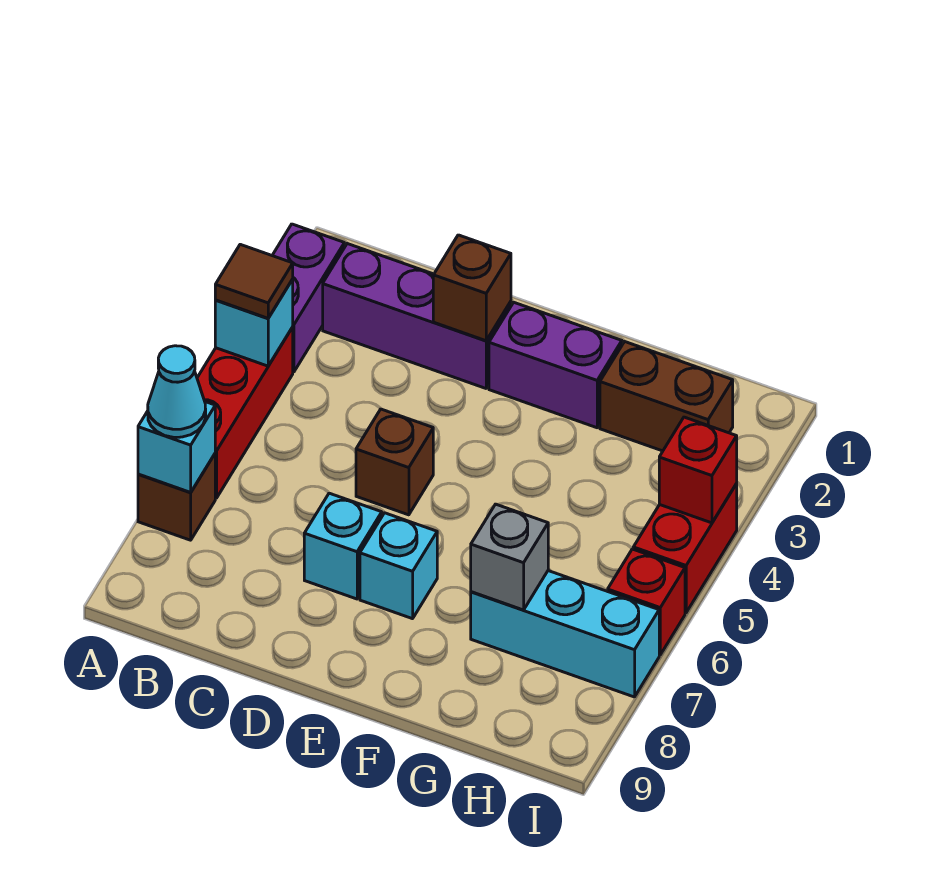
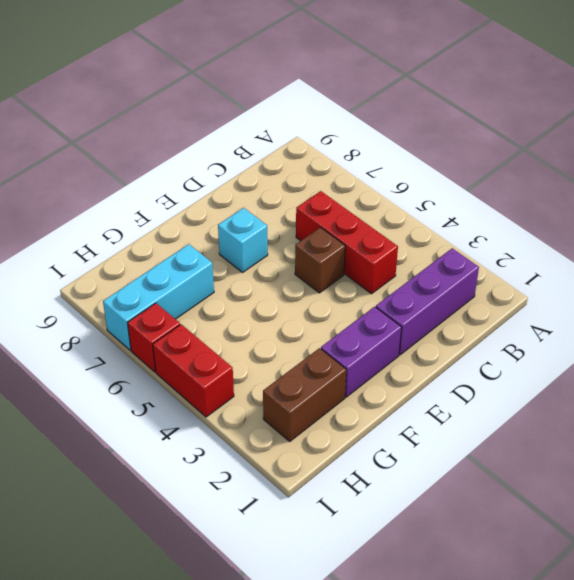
red 1x3 brick [296,191,398,294] -> red 1x3 brick moved to [197,327,293,498]
none -> purple 1x2 brick [272,224,344,372]
none -> brown 1x1 brick [138,454,215,540]
none -> cyan 1x1 brick [304,493,382,599]

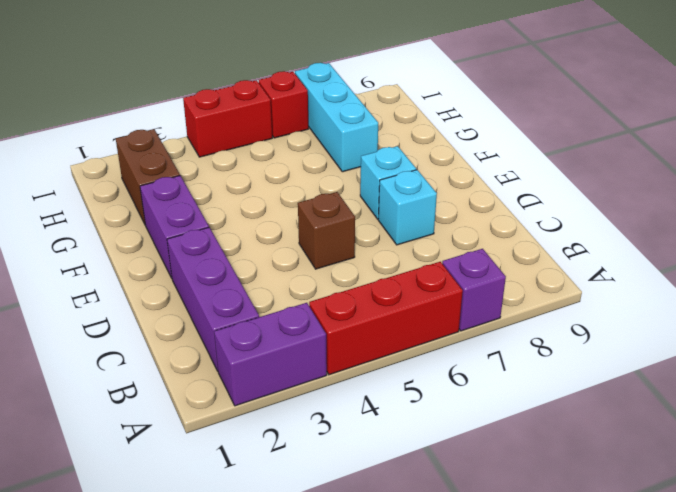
purple 1x1 brick [442,249,506,331] -> brown 1x1 brick [138,454,215,540]
none -> cyan 1x1 brick [215,280,293,366]
none -> cyan 1x1 brick [138,402,215,492]
none -> brown 1x1 brick [433,235,511,341]

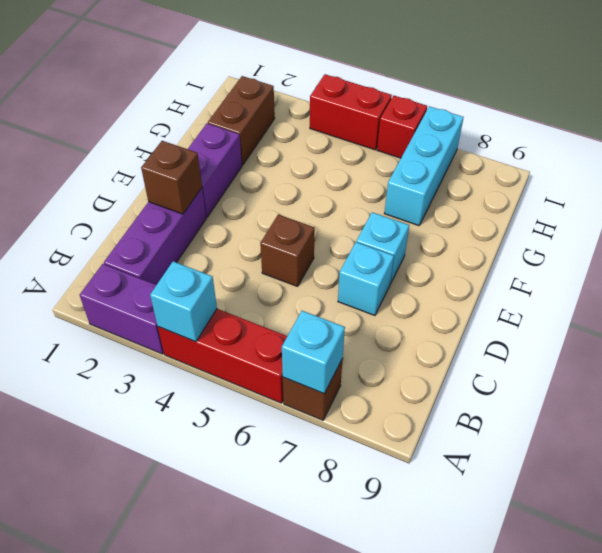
none -> grey 1x1 brick [471,504,548,610]
none -> red 1x1 brick [659,417,737,523]
none -> brown 1x1 tile [215,244,293,318]

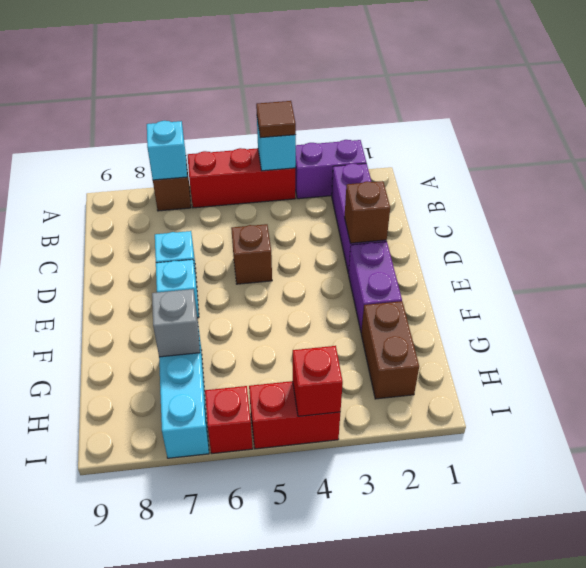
none -> cyan 1x1 cone [148,346,206,437]

